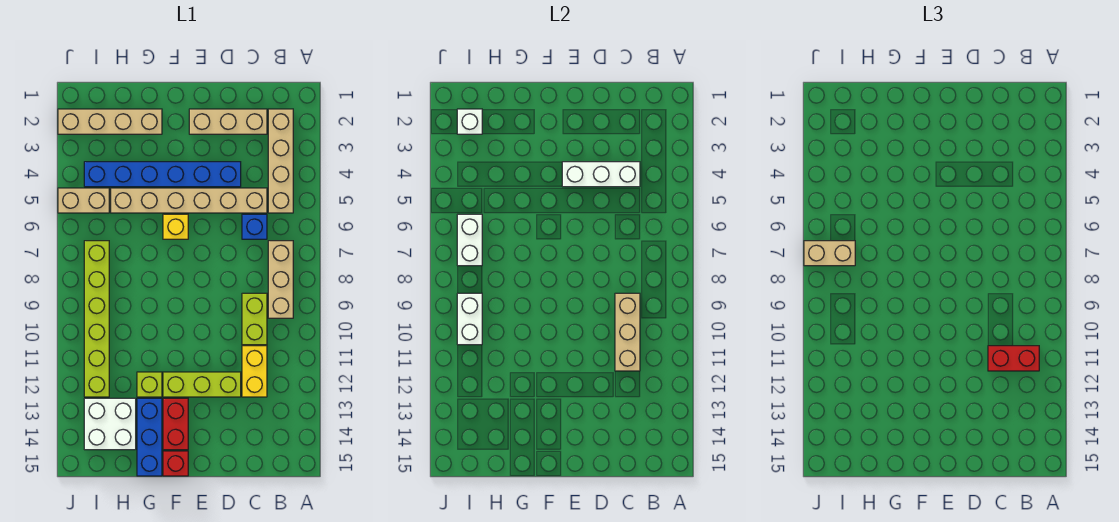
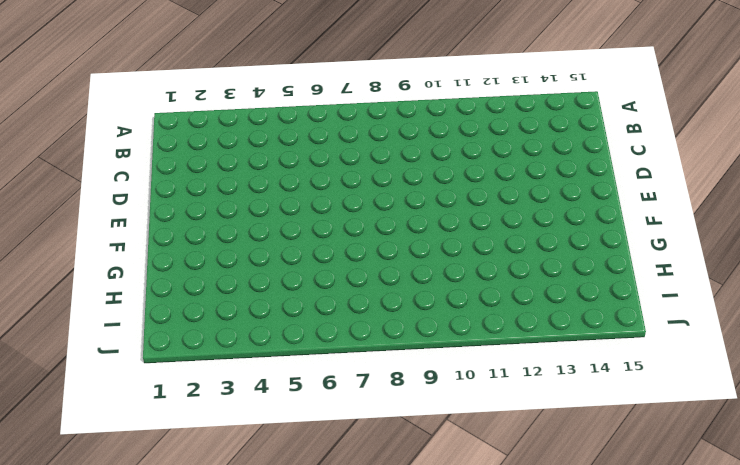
none -> tan 1x4 brick [268,109,293,213]
none -> tan 1x3 brick [268,241,293,318]
none -> tan 1x3 brick [189,109,267,134]

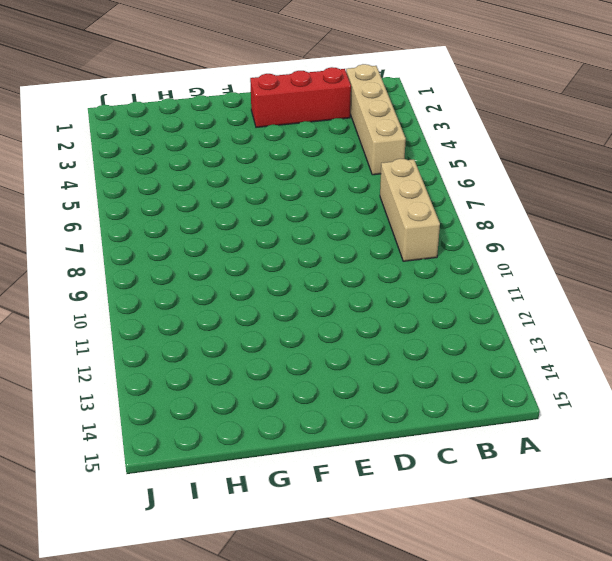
red 1x3 brick [250,67,351,127] -> tan 1x3 brick [189,109,267,134]
none -> tan 1x6 brick [111,188,267,213]
none -> blue 1x1 brick [242,214,267,239]
none -> lime 1x2 brick [242,293,267,345]

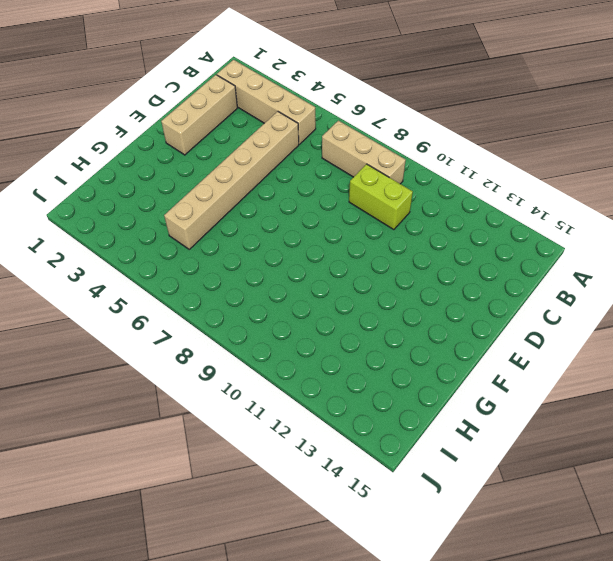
none -> blue 1x1 brick [242,214,267,239]
none -> yellow 1x2 brick [242,346,267,397]
none -> blue 1x6 brick [84,162,241,187]

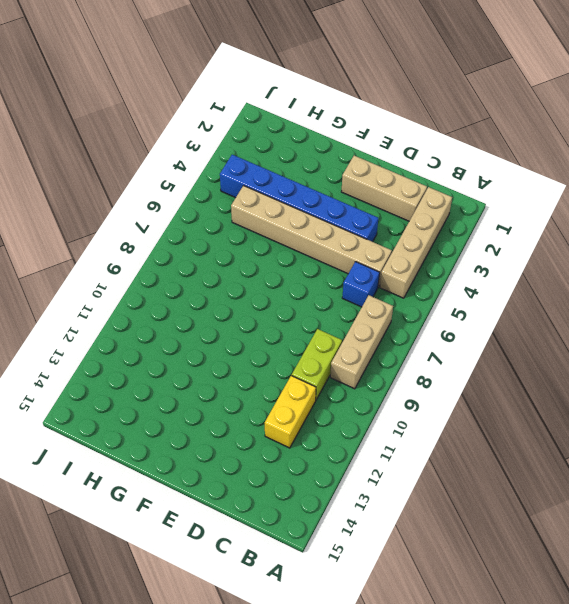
none -> lime 1x3 brick [163,372,241,397]
none -> yellow 1x1 brick [163,214,188,239]
none -> red 1x2 brick [163,398,188,450]

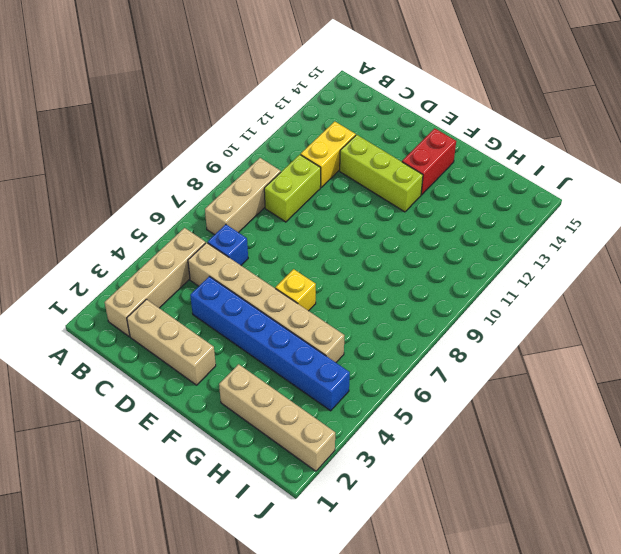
none -> red 1x1 brick [163,451,188,476]
none -> lime 1x1 brick [137,372,162,397]
none -> blue 1x3 brick [137,398,162,476]

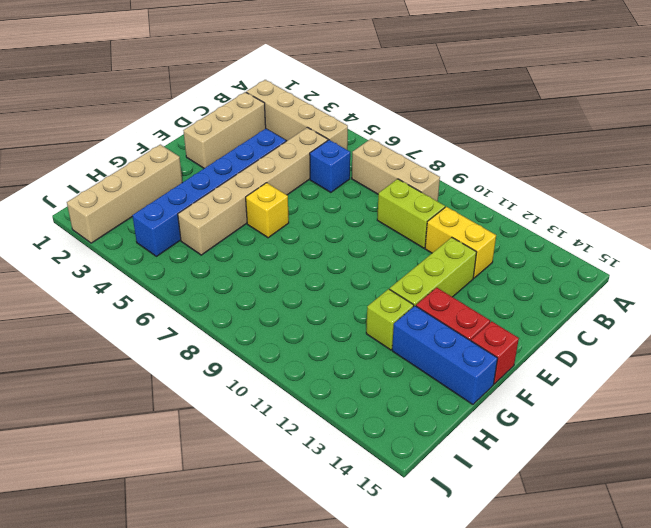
none -> white 2x2 brick [84,398,136,450]
none -> tan 1x2 brick [58,188,109,213]
none -> lime 1x6 brick [84,241,109,397]

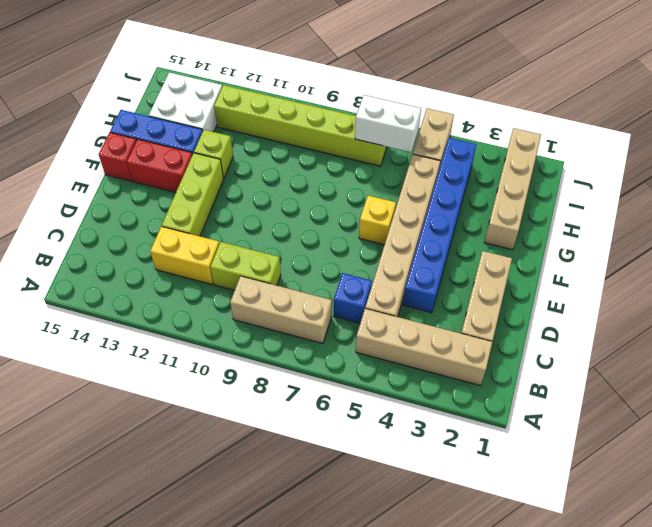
none -> white 1x3 brick [562,162,640,187]
none -> tan 1x3 brick [615,293,640,371]
none -> white 1x1 brick [457,109,482,134]

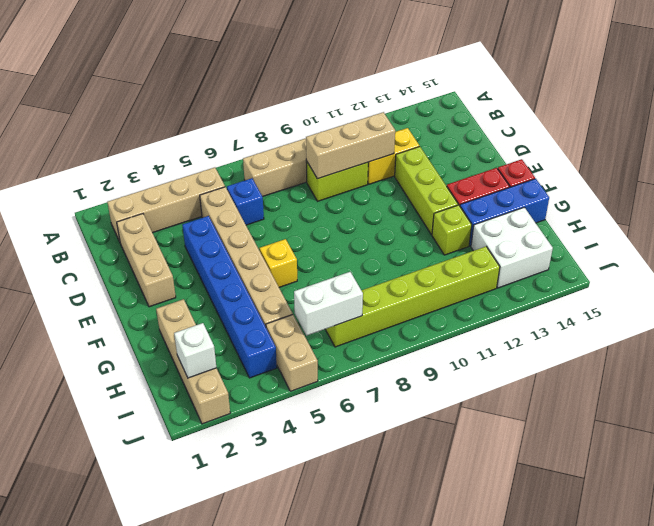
none -> white 1x3 brick [562,162,640,187]
none -> white 1x2 brick [457,293,482,345]
none -> red 1x2 brick [988,346,1039,371]

